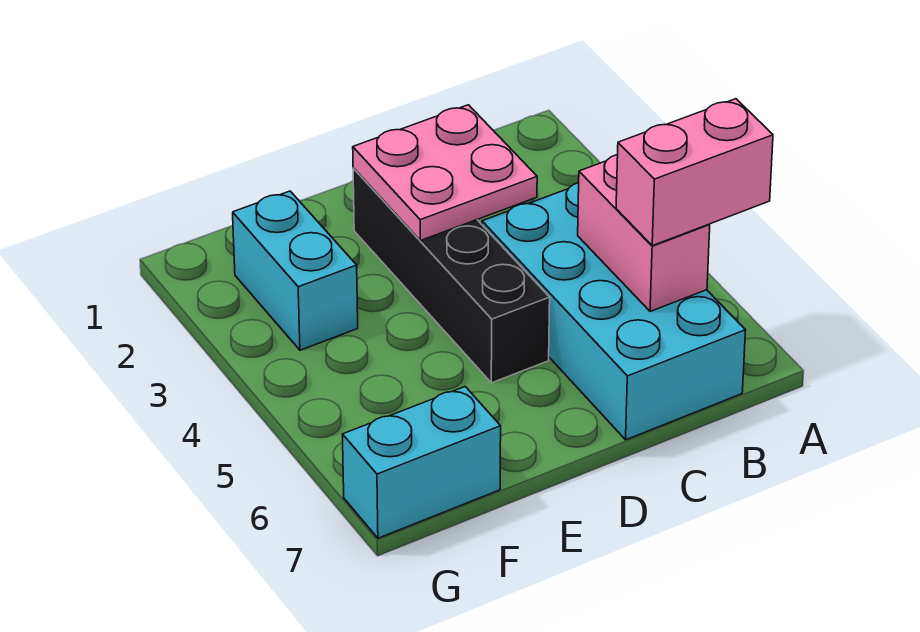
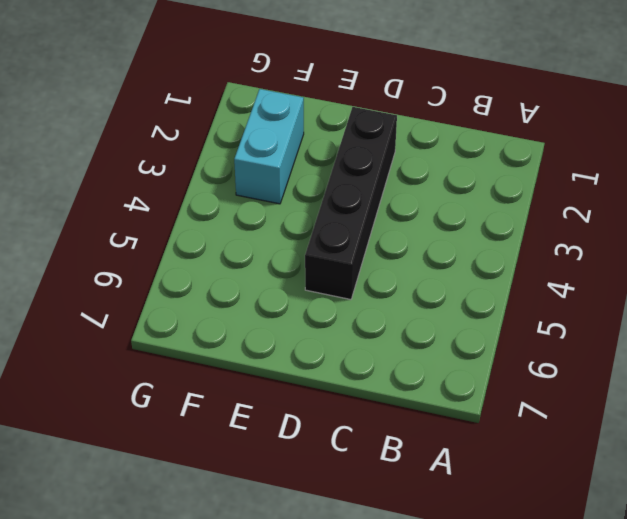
none -> cyan 2x4 brick [482,183,746,440]
none -> cyan 1x2 brick [342,387,501,538]

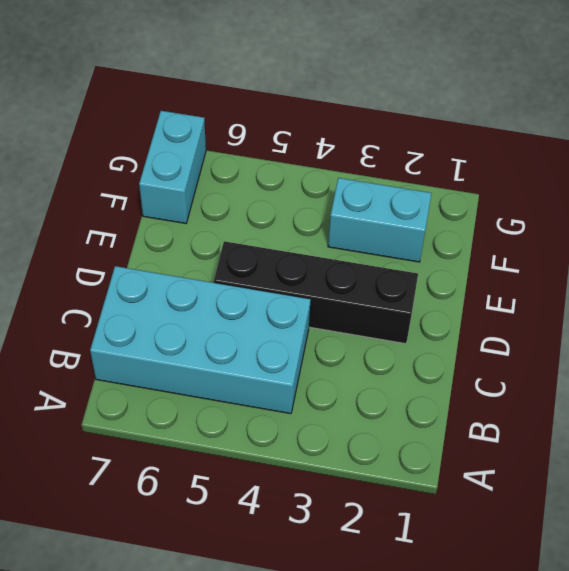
none -> pink 1x2 brick [578,154,710,311]
none -> pink 2x2 plate [353,105,537,241]

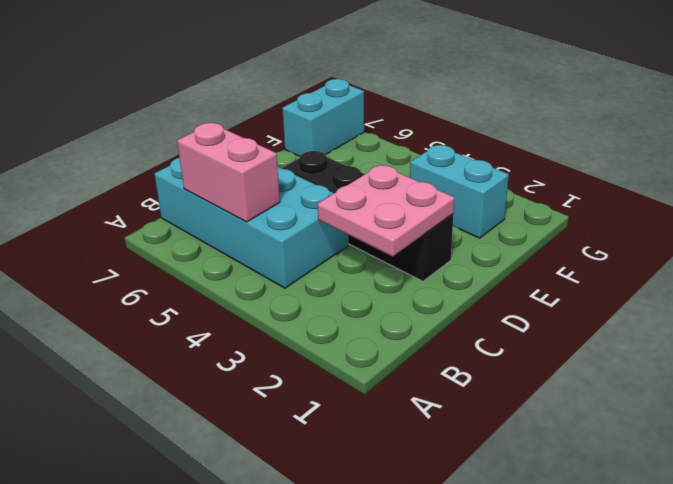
none -> pink 1x2 brick [616,99,773,246]

